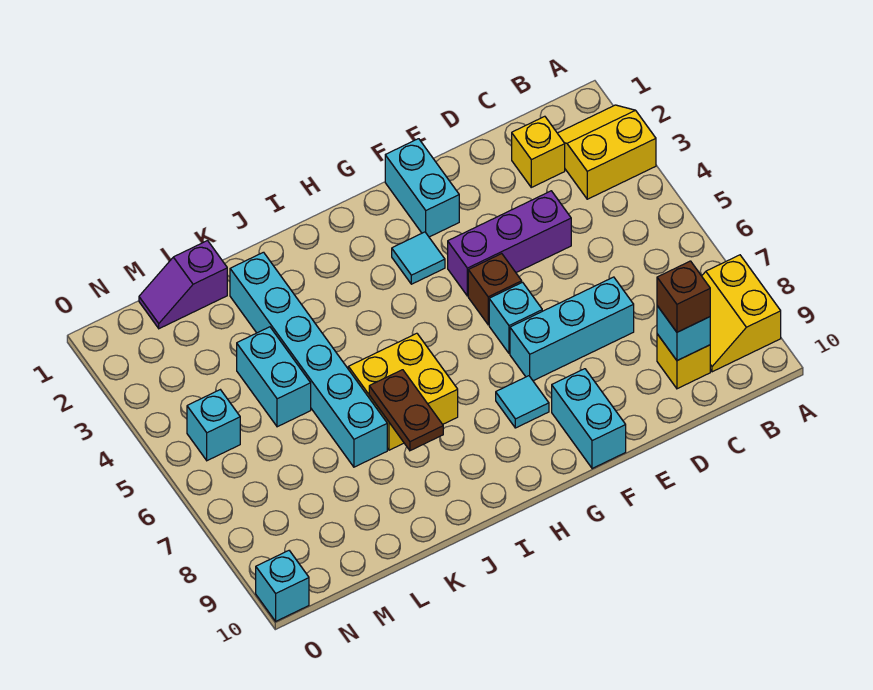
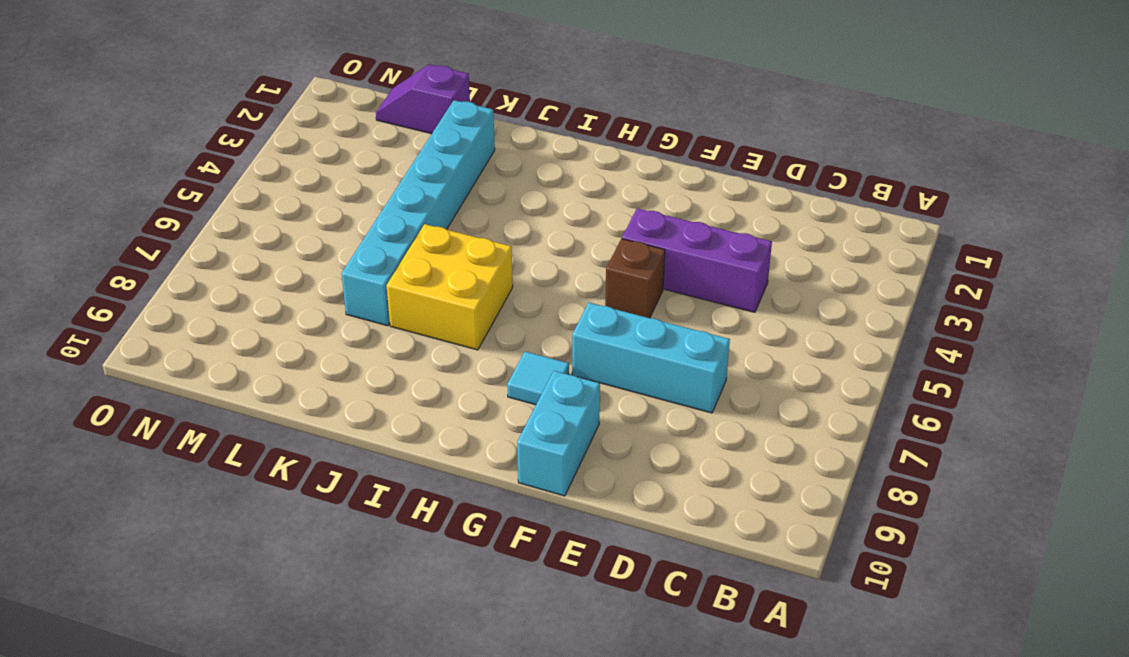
none -> yellow 2x2 slope [558,105,656,199]
none -> yellow 2x2 slope [702,255,781,372]
none -> yellow 1x1 brick [512,116,565,187]

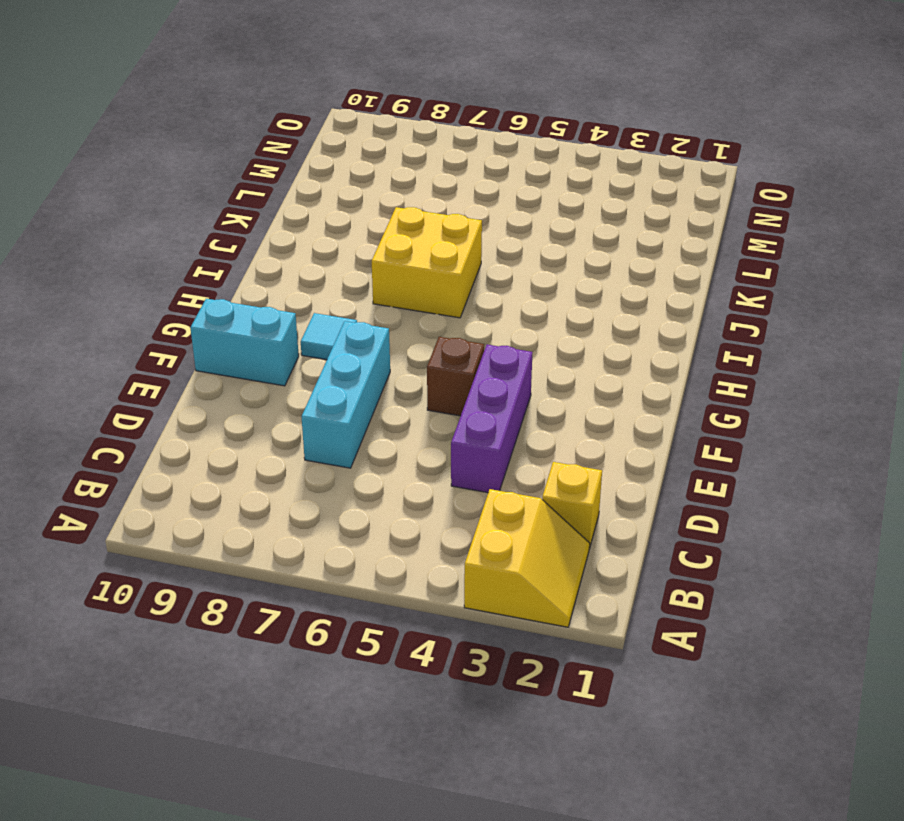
none -> yellow 2x2 slope [702,255,781,372]
none -> yellow 1x1 brick [657,334,710,389]
none -> cyan 1x2 brick [385,139,459,237]

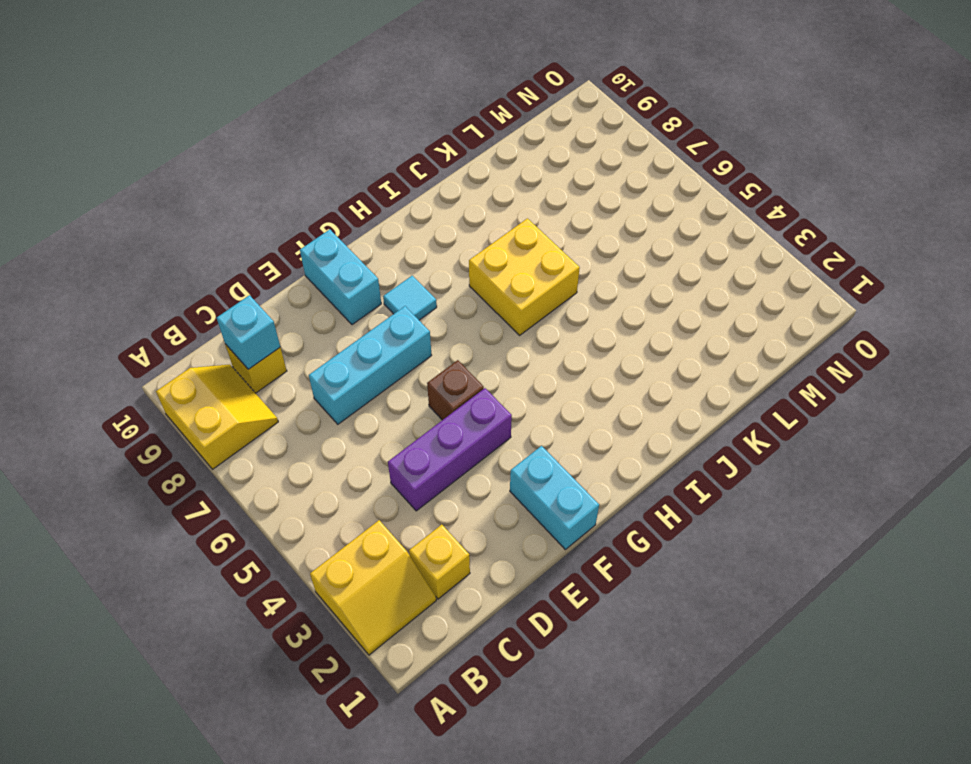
none -> cyan 1x1 brick [489,282,542,353]
none -> cyan 1x1 tile [392,232,445,284]
none -> cyan 1x6 brick [230,252,387,467]

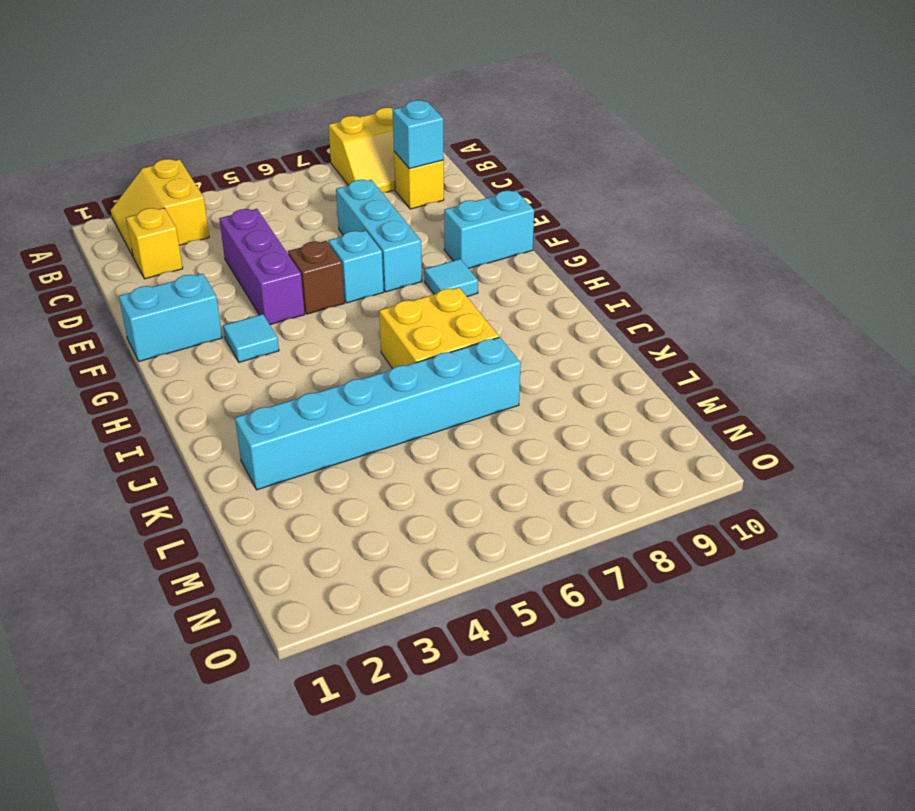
none -> purple 1x2 slope [139,241,227,329]
none -> cyan 1x2 brick [237,327,311,427]
none -> cyan 1x1 brick [187,390,240,461]

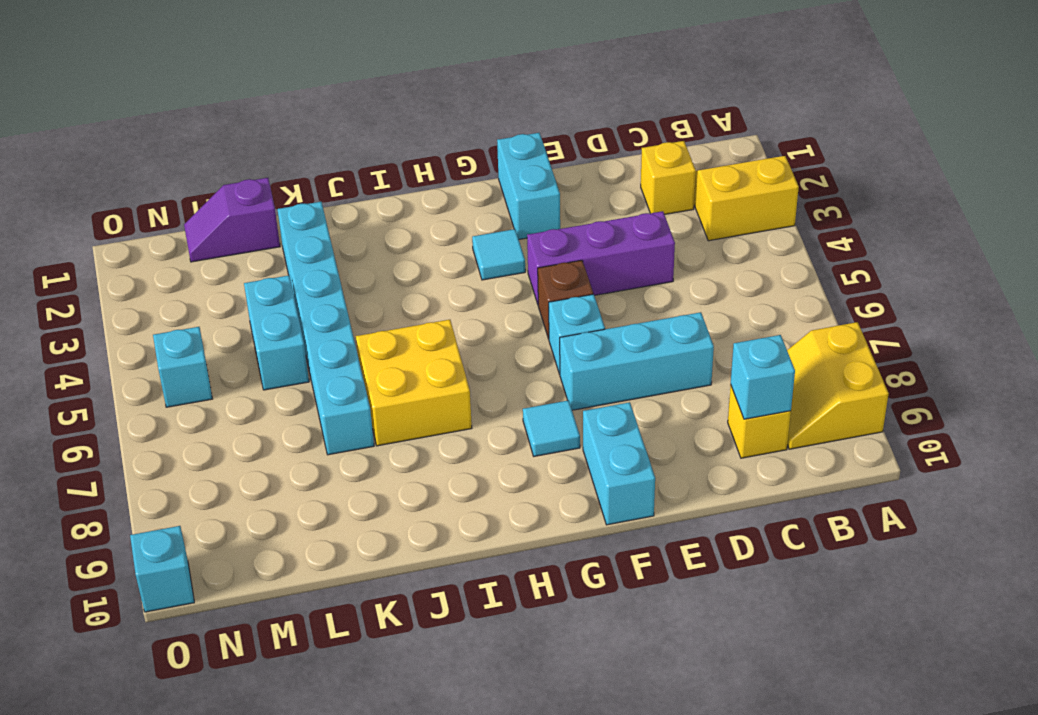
none -> brown 1x2 plate [369,370,443,451]
none -> brown 1x1 brick [657,261,710,332]

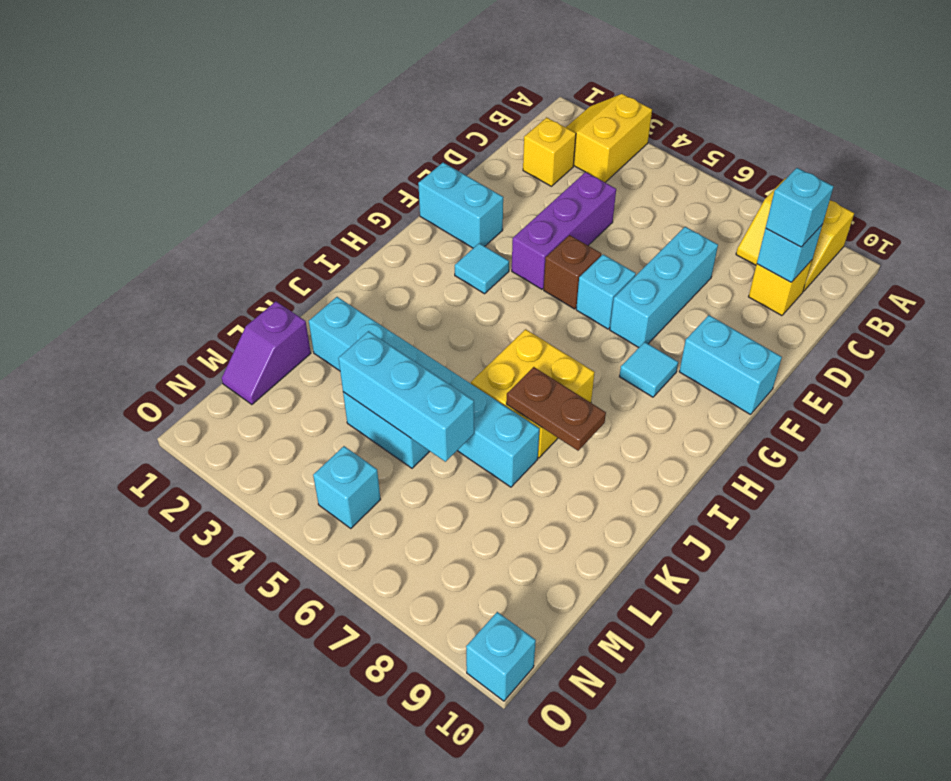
cyan 1x1 brick [766,168,834,247] -> brown 1x1 brick [657,261,710,332]
cyan 1x3 brick [338,331,474,462] -> none

